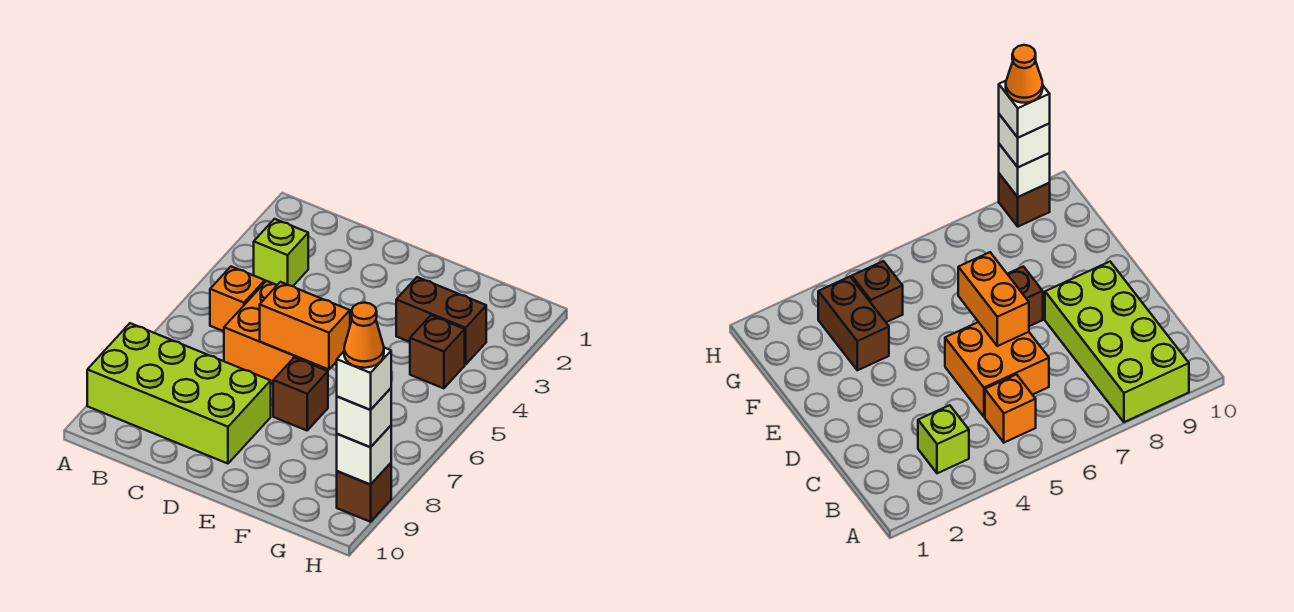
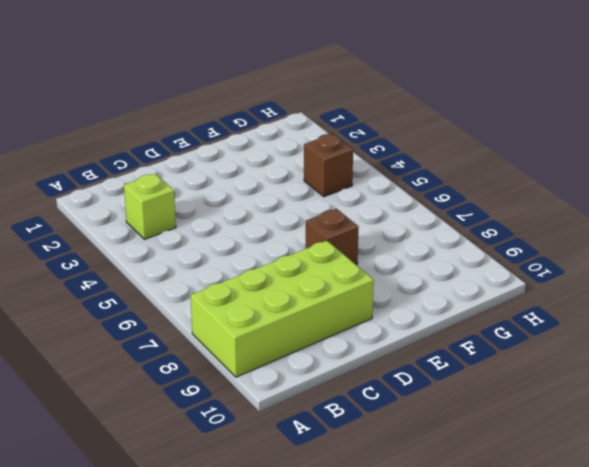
none -> orange 1x1 brick [210,267,265,331]
none -> orange 2x2 brick [224,281,318,384]
none -> brown 1x2 brick [396,277,486,365]

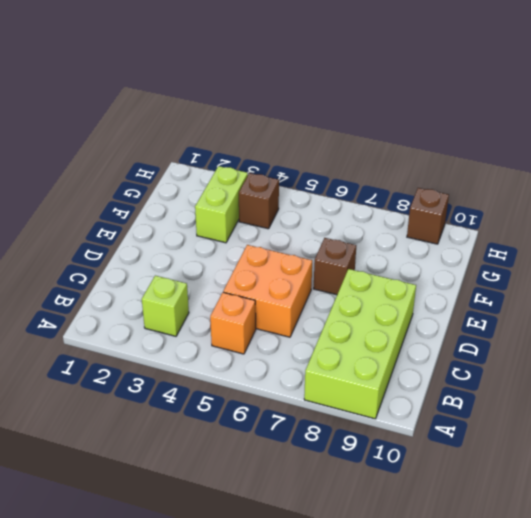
lime 1x2 brick [195,166,248,243] -> brown 1x2 brick [396,277,486,365]
none -> orange 1x2 brick [260,282,350,369]
none -> white 1x1 brick [337,426,391,485]
none -> white 1x1 brick [337,388,391,447]

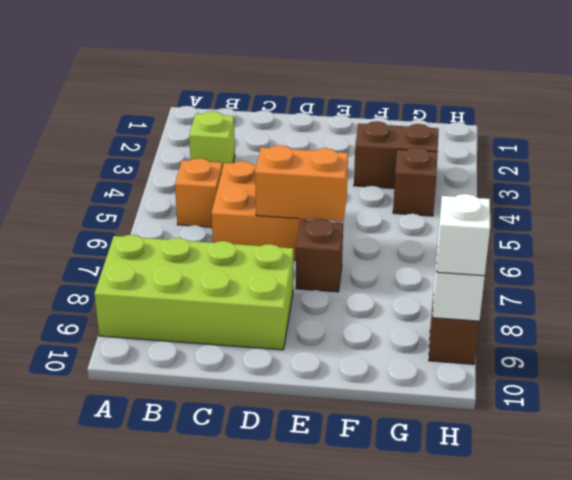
none -> white 1x1 brick [337,348,391,410]
none -> orange 1x1 cone [344,303,384,368]

